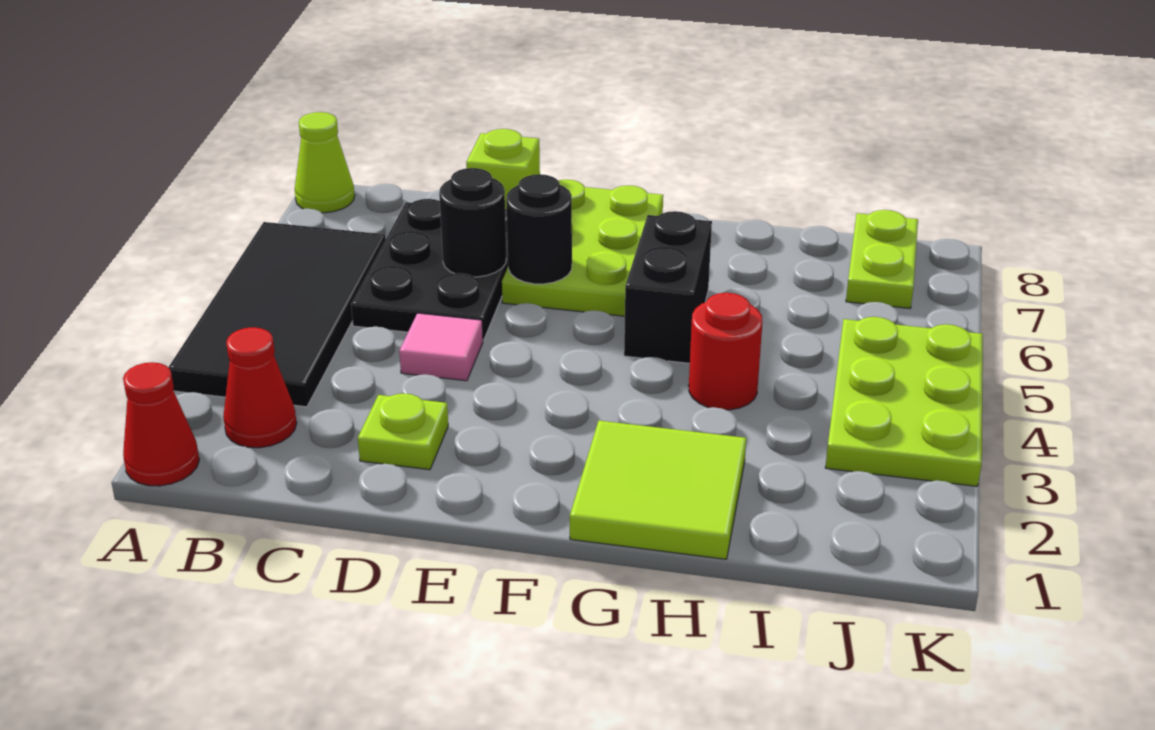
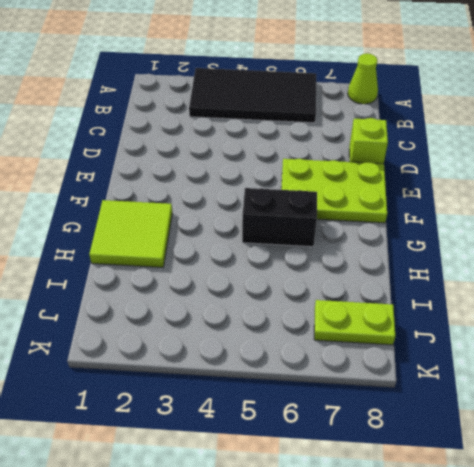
none -> red 1x1 cone [123,362,199,486]
none -> red 1x1 cone [223,327,297,448]
none -> black 2x3 plate [351,199,508,341]

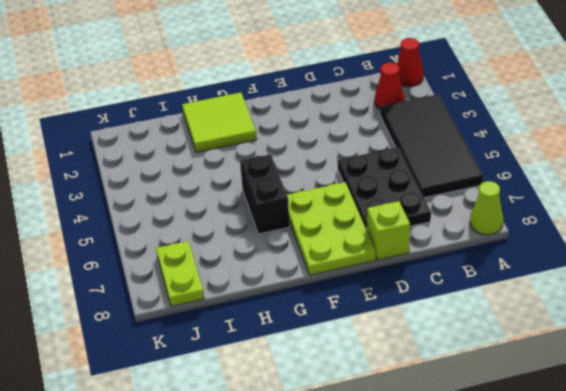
none -> lime 1x1 plate [358,394,448,470]
none -> pink 1x1 tile [399,313,483,381]
none -> red 1x1 round brick [689,293,762,410]

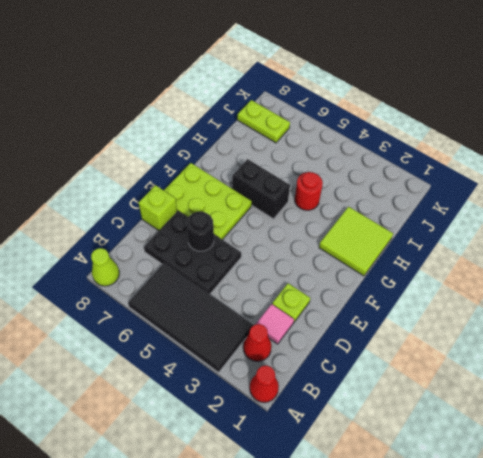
pink 1x1 tile [256,304,294,344] -> pink 1x1 tile moved to [399,313,483,381]
none -> lime 2x3 plate [825,317,983,486]
none -> black 1x1 round brick [506,174,572,284]

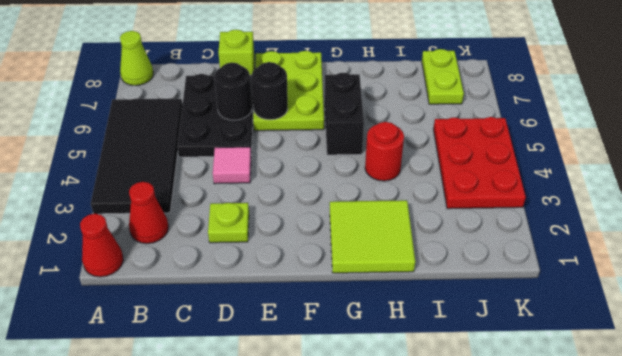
red 2x3 plate [433,117,526,209] -> lime 2x3 plate [825,317,983,486]

